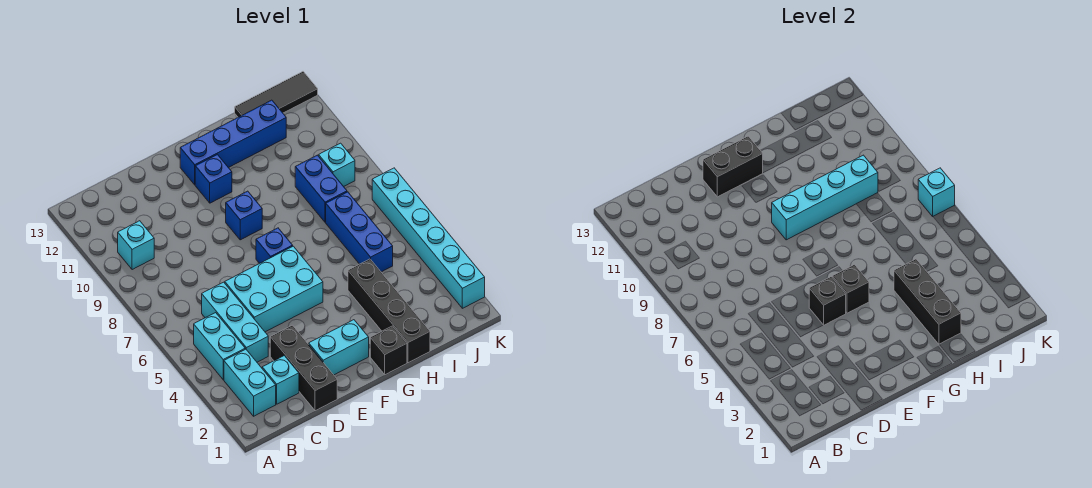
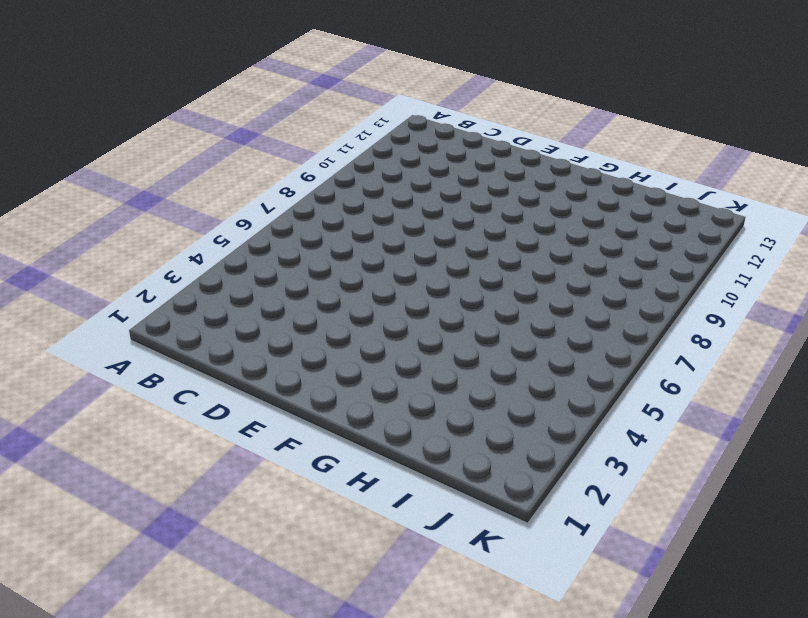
none -> cyan 1x2 brick [224,349,276,416]
none -> cyan 1x2 brick [194,313,245,380]
none -> cyan 1x1 brick [118,221,154,270]

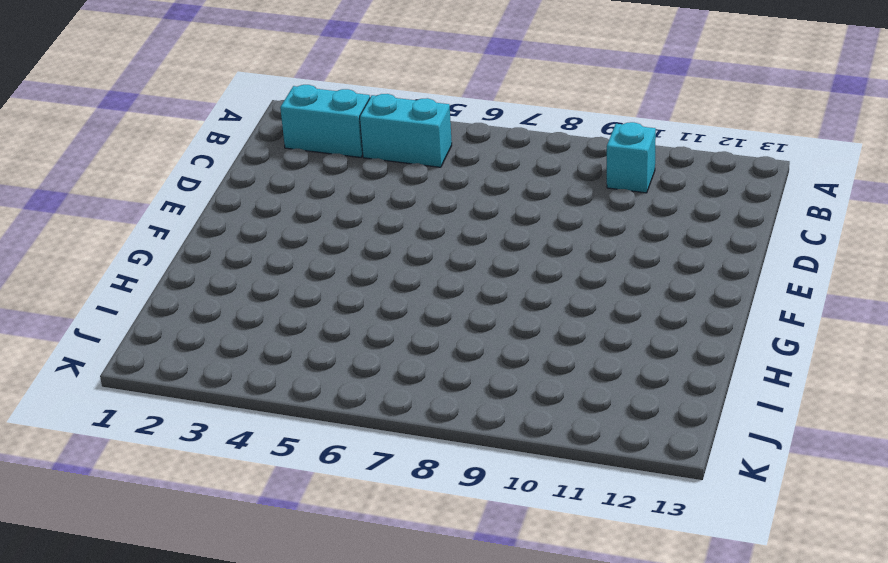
none -> cyan 1x1 brick [262,356,299,404]
none -> cyan 1x3 brick [202,282,268,362]
none -> black 1x3 brick [270,325,337,411]

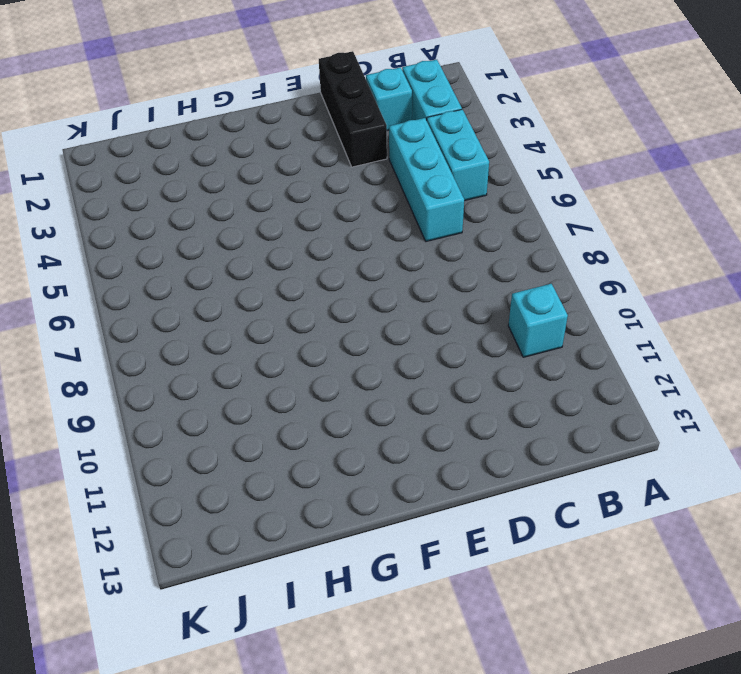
none -> cyan 2x3 brick [225,246,323,332]
none -> cyan 1x2 brick [309,320,369,375]
none -> blue 1x1 brick [256,228,293,263]

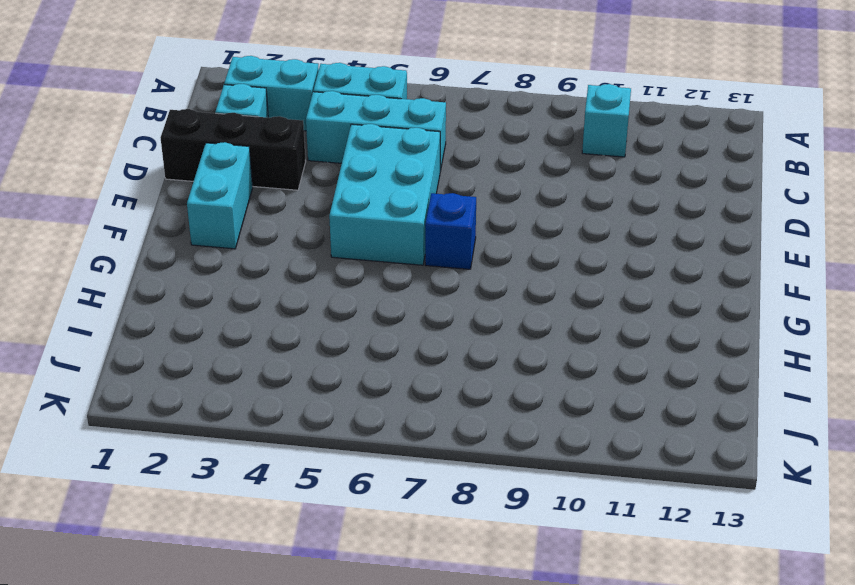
none -> blue 1x1 brick [226,191,262,240]
none -> blue 1x1 brick [195,154,232,203]
none -> blue 1x4 brick [180,100,286,185]

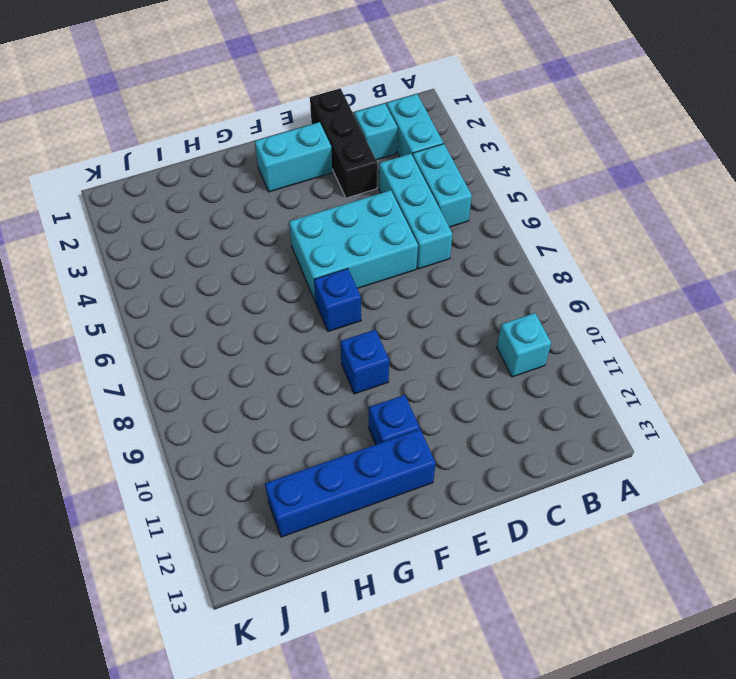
none -> black 1x1 brick [370,326,407,375]
none -> black 1x4 brick [348,259,430,363]
none -> blue 1x3 brick [326,192,393,272]

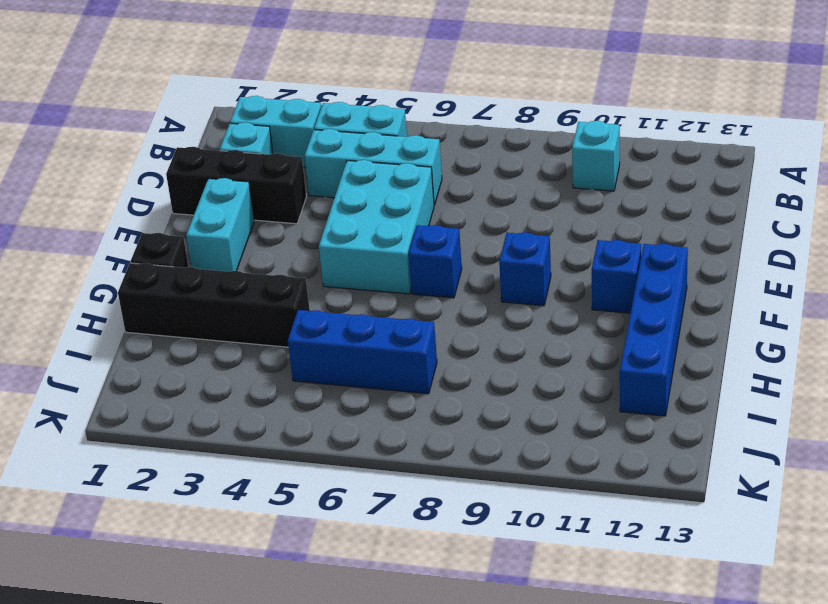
none -> blue 1x2 brick [295,155,347,222]
none -> black 1x3 tile [235,72,318,117]
none -> cyan 1x1 brick [319,143,355,187]

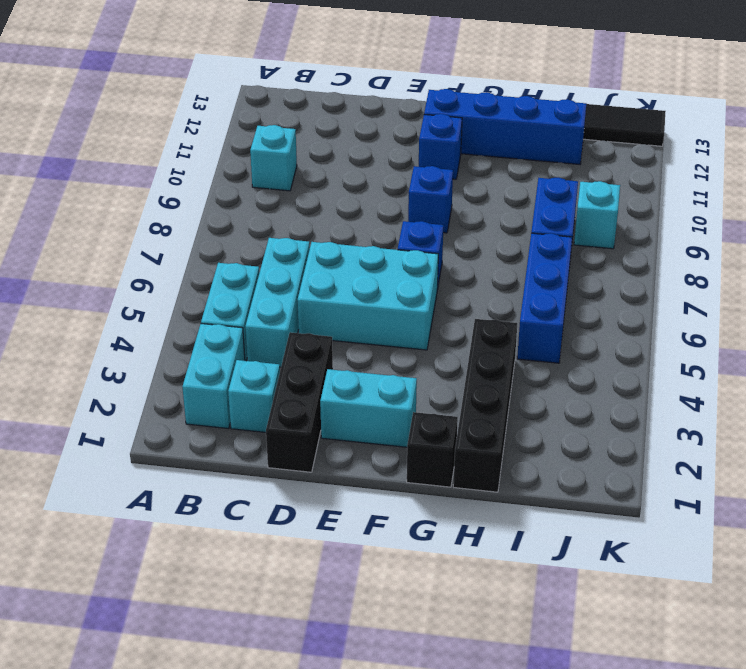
none -> cyan 1x6 brick [372,168,485,308]
none -> black 1x1 brick [809,277,846,325]
none -> black 1x2 brick [703,136,763,197]

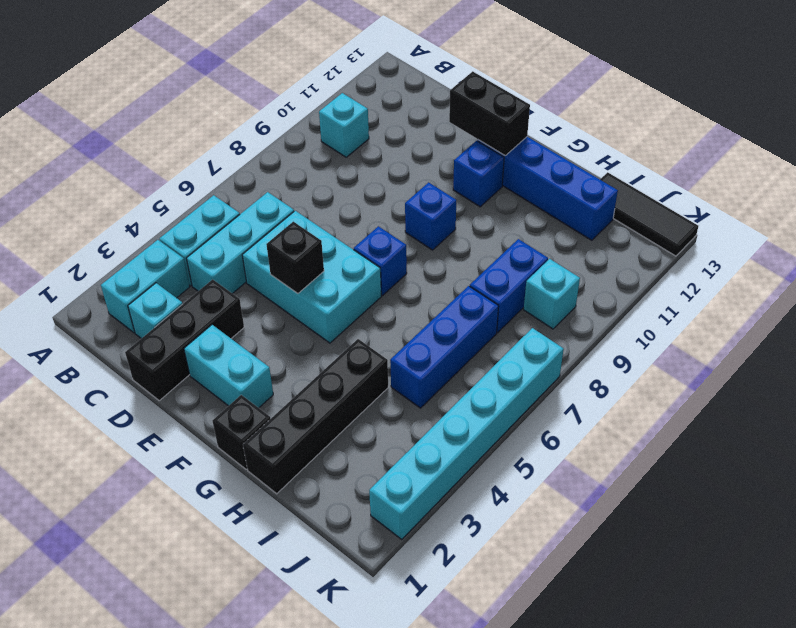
none -> black 1x1 brick [832,265,869,313]
none -> cyan 1x4 brick [772,155,878,240]
none -> black 1x3 brick [894,259,961,344]

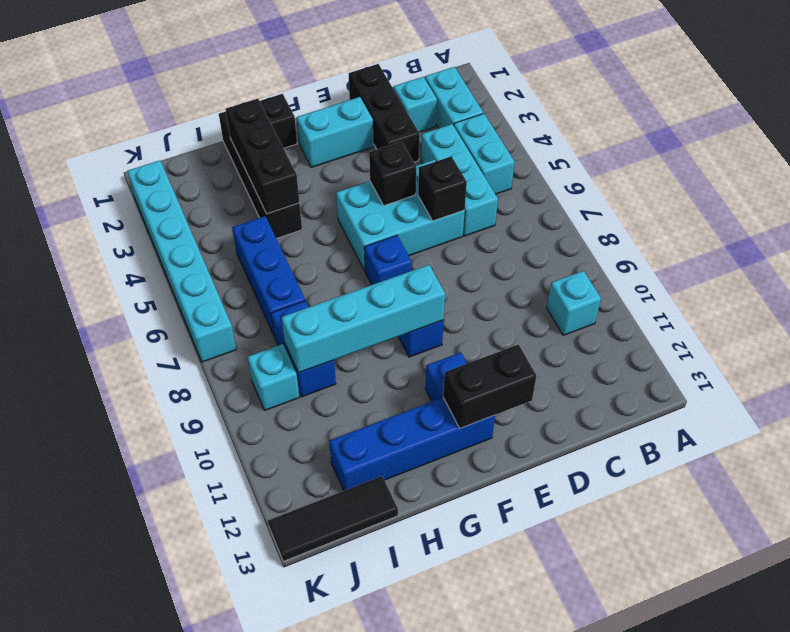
black 1x1 brick [418,156,467,221] -> black 1x1 brick moved to [832,265,869,313]
none -> cyan 1x1 brick [918,168,955,216]

